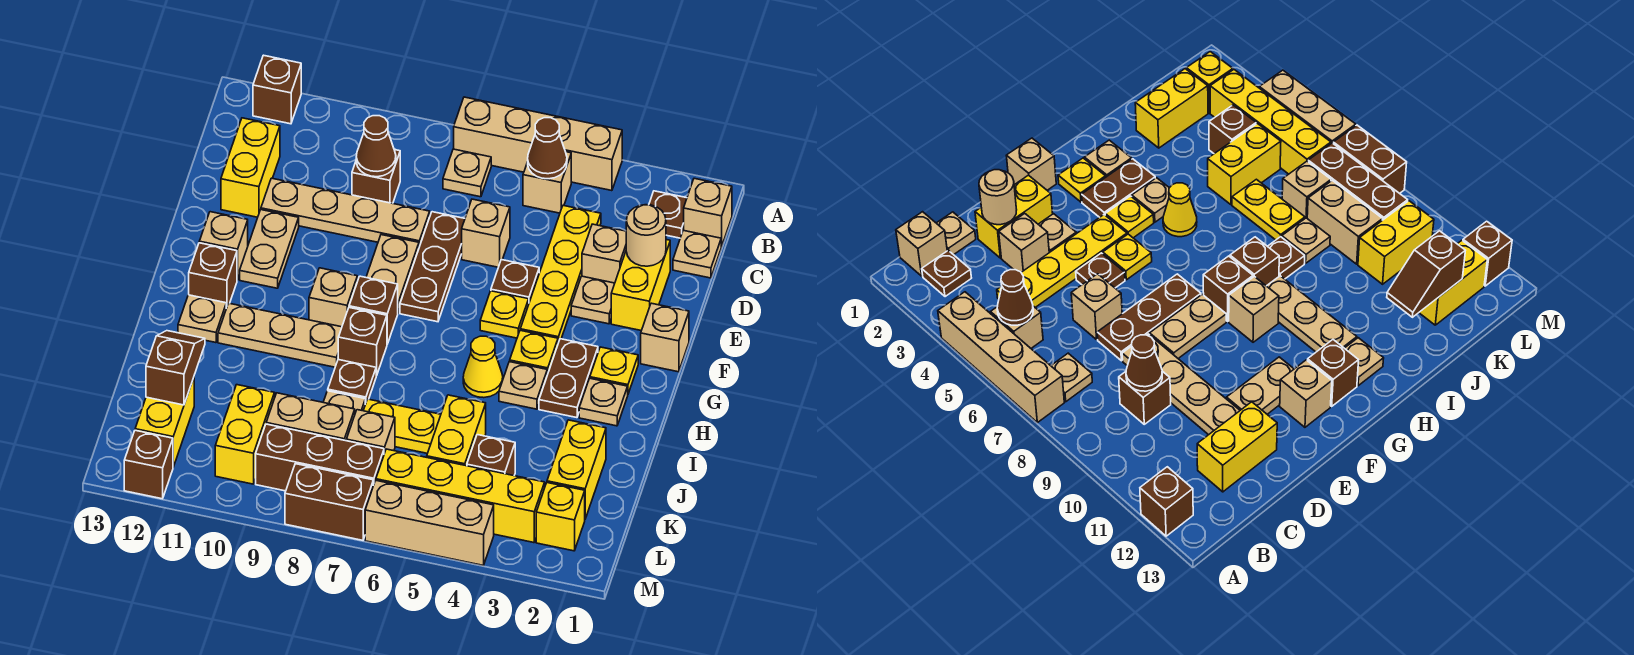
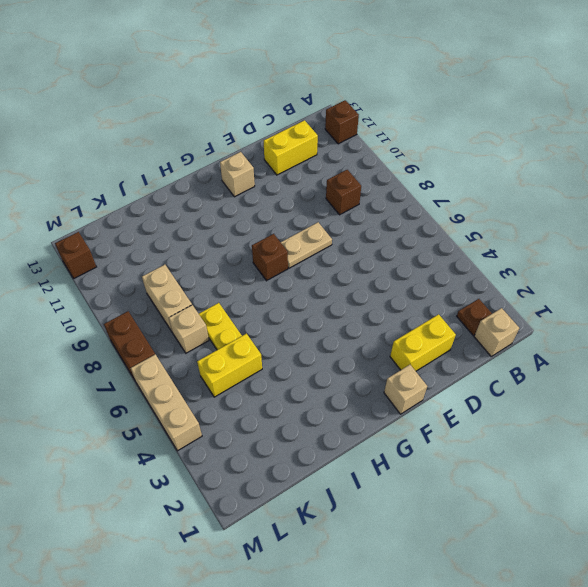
none -> tan 1x4 brick [454,97,622,191]
none -> tan 1x1 brick [523,152,571,213]
none -> tan 1x1 plate [443,149,491,197]
none -> tan 1x1 plate [673,230,721,278]

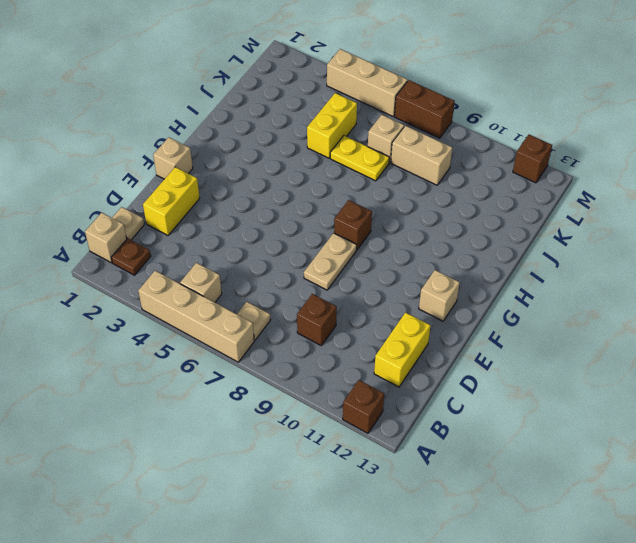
none -> yellow 1x4 plate [520,206,601,343]
none -> tan 1x1 brick [582,224,626,283]
none -> tan 1x1 brick [462,199,510,267]
none -> brown 1x3 plate [400,212,465,322]

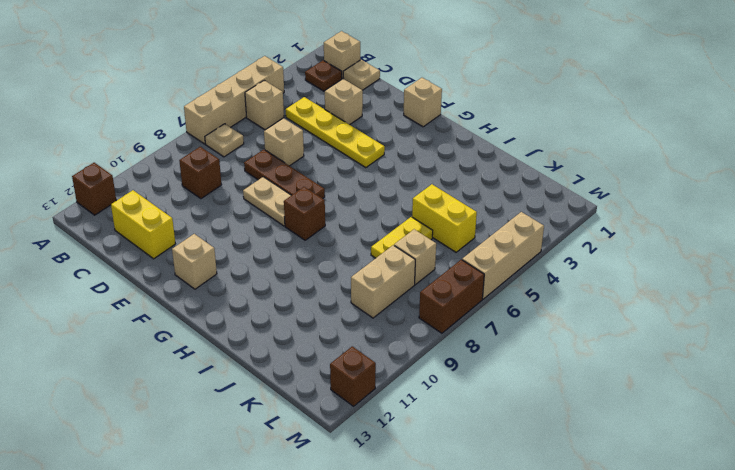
none -> yellow 1x2 brick [611,240,670,331]
none -> tan 1x4 plate [261,178,430,247]
none -> tan 1x1 plate [571,276,615,324]
none -> brown 1x1 plate [491,260,539,302]

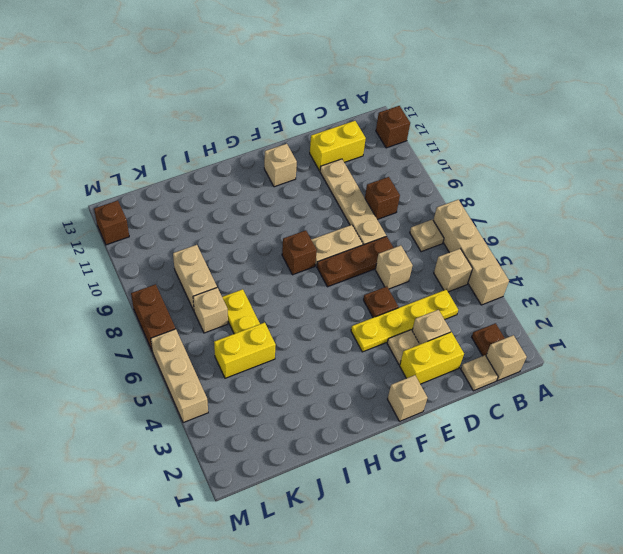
none -> tan 1x2 plate [240,210,299,288]
none -> yellow 1x1 plate [480,291,529,338]
none -> yellow 1x1 plate [590,347,638,394]
none -> brown 1x2 plate [539,339,598,418]

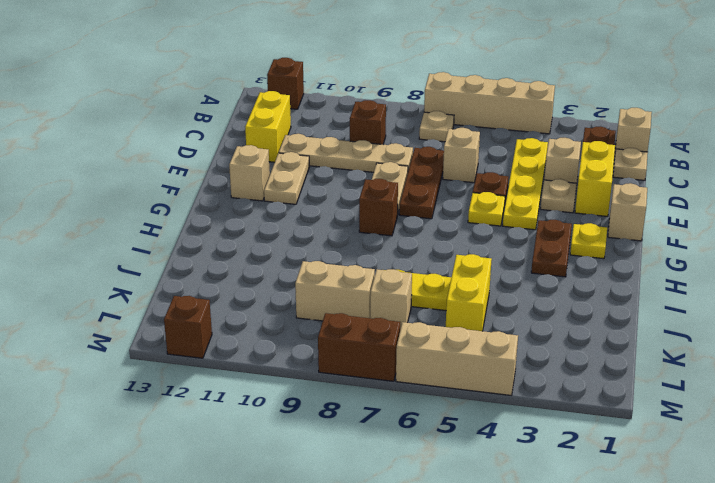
none -> tan 1x1 brick [523,152,571,213]
none -> yellow 1x1 plate [510,330,558,375]
none -> tan 1x1 brick [309,268,357,327]
none -> brown 1x1 brick [189,243,237,308]

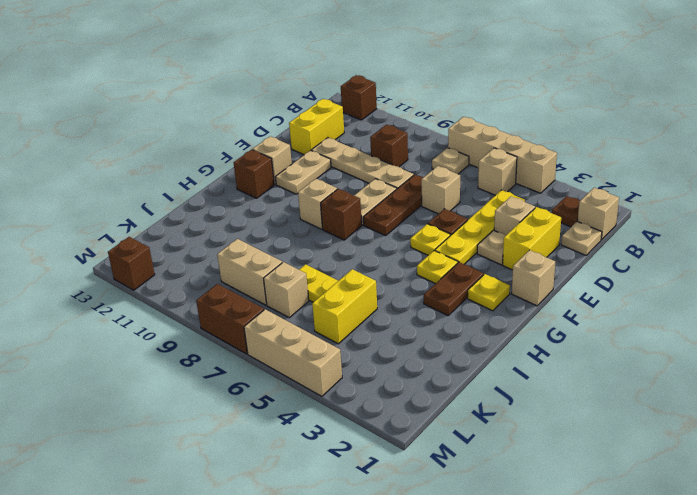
none -> tan 1x1 plate [579,378,628,426]
none -> tan 1x1 plate [499,362,547,409]
none -> yellow 1x1 cone [463,336,503,398]
none -> brown 1x1 brick [338,308,387,376]

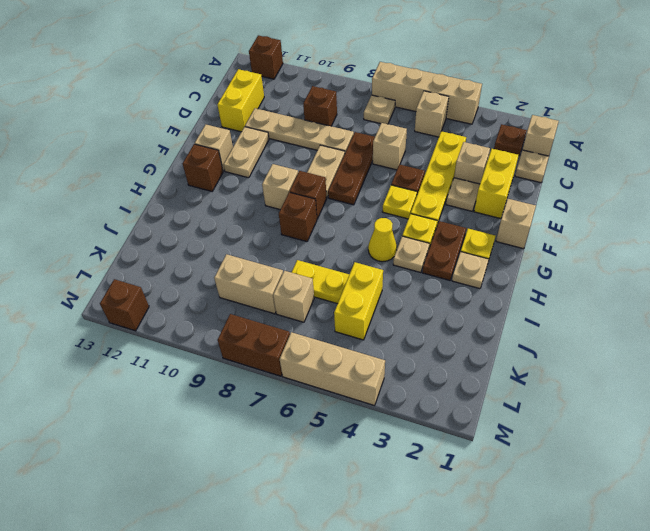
none -> tan 1x3 plate [218,303,342,367]
none -> tan 1x1 plate [178,295,226,343]
none -> brown 1x1 plate [328,360,376,404]
none -> yellow 1x2 brick [547,420,606,519]

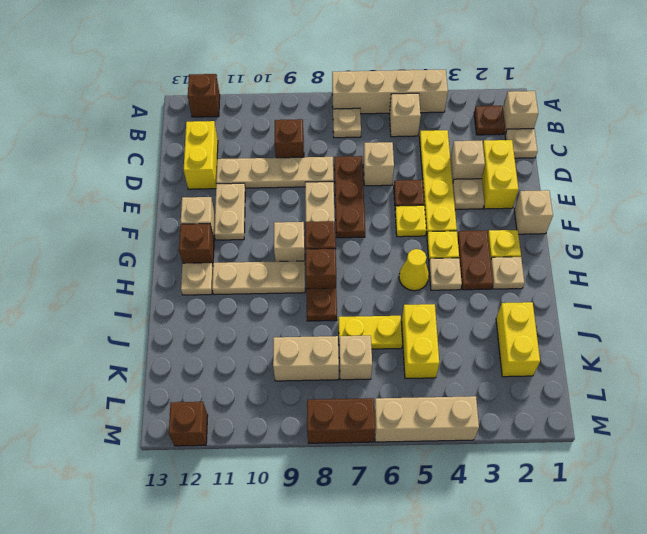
none -> tan 1x1 plate [323,391,365,413]
none -> brown 1x1 brick [467,435,515,476]
none -> yellow 1x2 brick [215,385,275,484]
none -> yellow 1x2 brick [135,378,194,467]

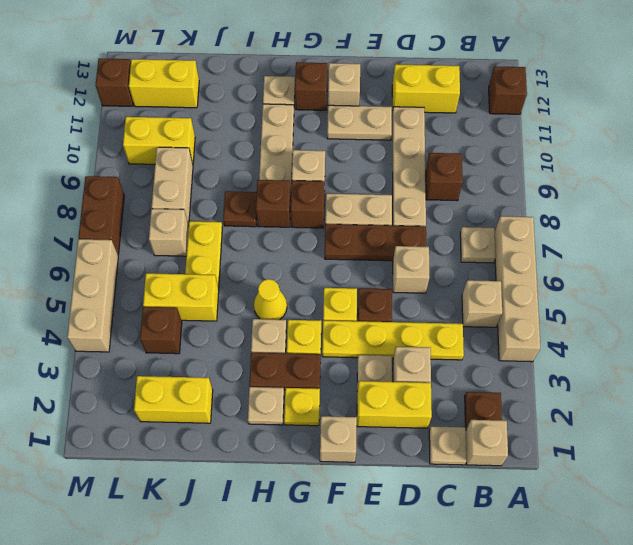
none -> tan 1x1 plate [323,391,365,413]
none -> yellow 1x1 brick [536,483,585,551]
none -> yellow 1x4 brick [376,449,545,543]
none -> brown 1x3 brick [256,424,384,491]

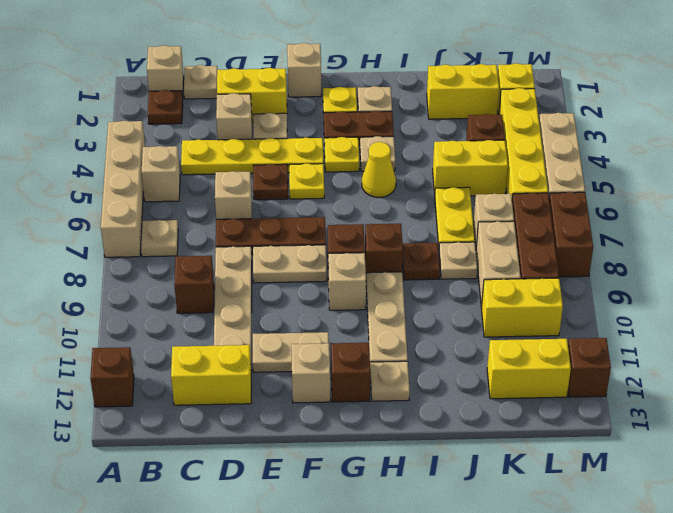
none -> brown 1x1 cone [528,118,567,179]
none -> brown 1x1 cone [356,116,396,177]
none -> tan 1x1 round brick [626,205,666,266]
none -> brown 1x2 slope [146,331,205,405]

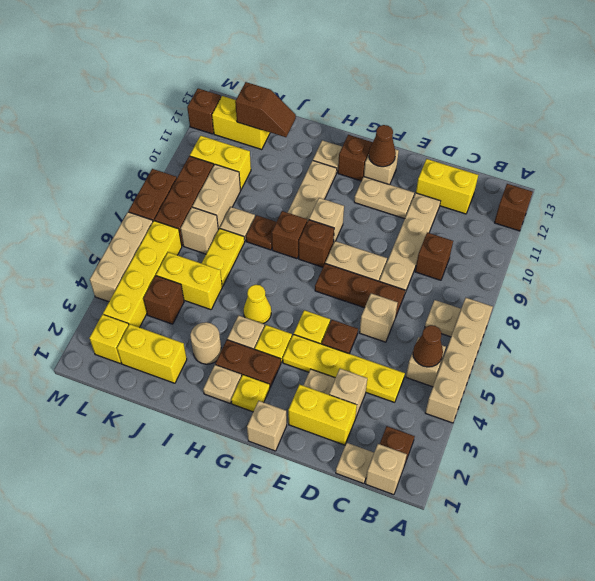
brown 1x1 cone [369,125,396,167] -> brown 1x1 cone moved to [356,116,396,177]
tan 1x1 round brick [190,322,221,364] -> tan 1x1 round brick moved to [626,205,666,266]

